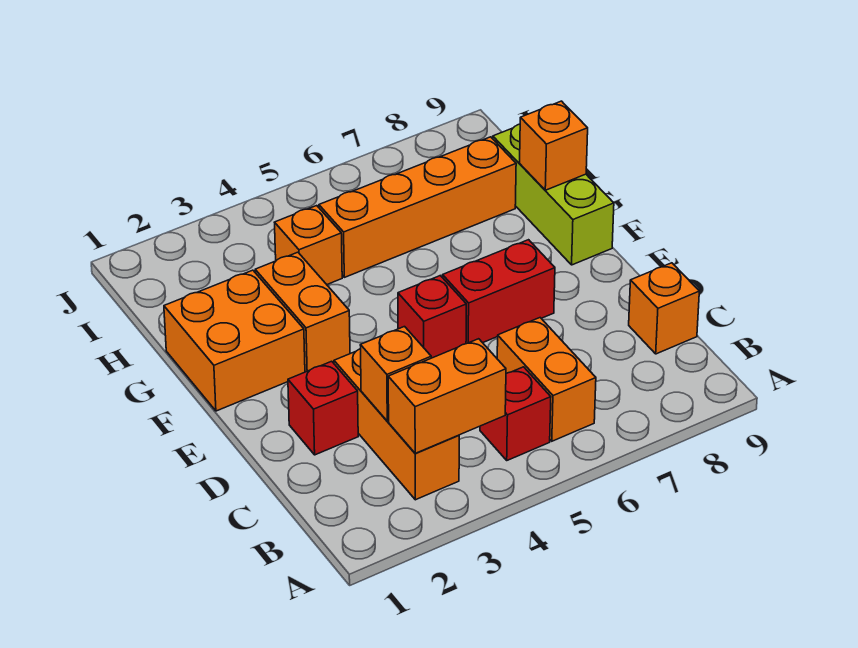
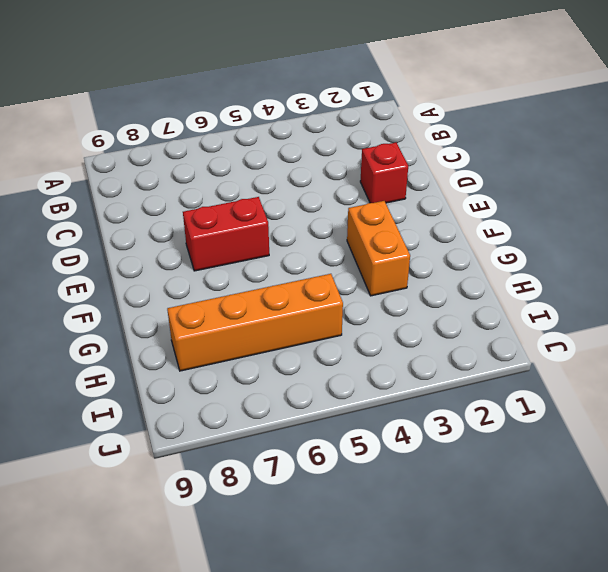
none -> orange 1x3 brick [334,349,459,500]
none -> red 1x1 brick [480,367,551,460]
none -> orange 1x2 brick [497,318,596,441]

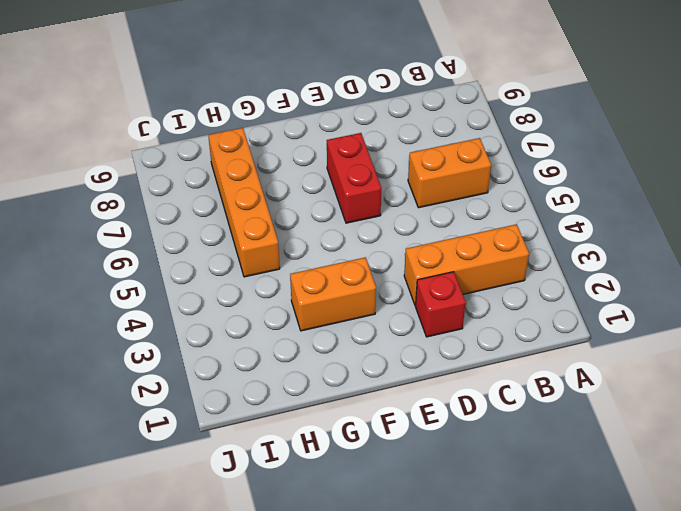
none -> red 1x1 brick [480,367,551,460]
none -> orange 1x1 brick [629,263,699,354]
none -> red 1x1 brick [398,276,466,358]

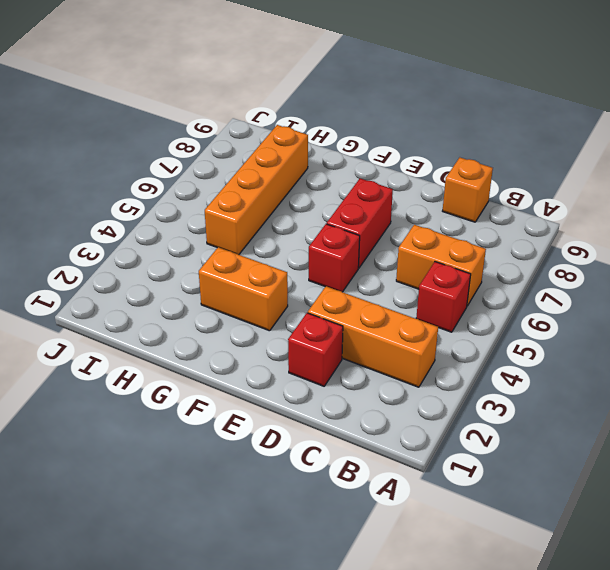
none -> orange 2x2 brick [164,270,305,411]
none -> lime 1x3 brick [493,124,614,265]
none -> orange 1x1 brick [274,206,342,284]

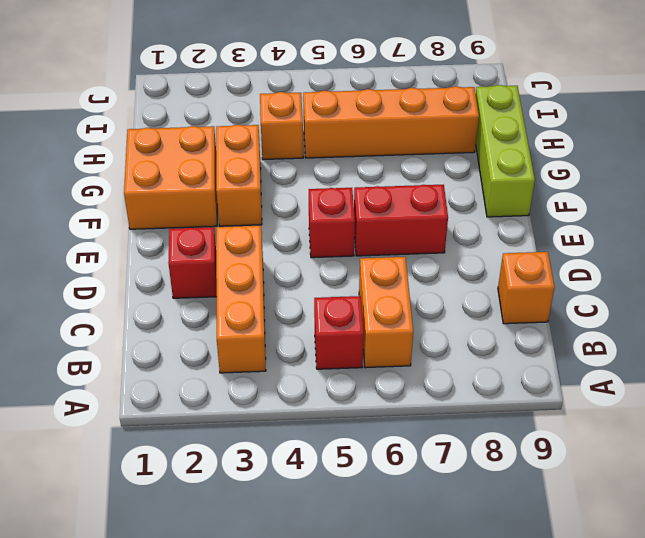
none -> orange 1x2 brick [388,339,506,453]
none -> orange 1x1 brick [360,327,431,421]
none -> orange 1x1 brick [520,101,588,190]

